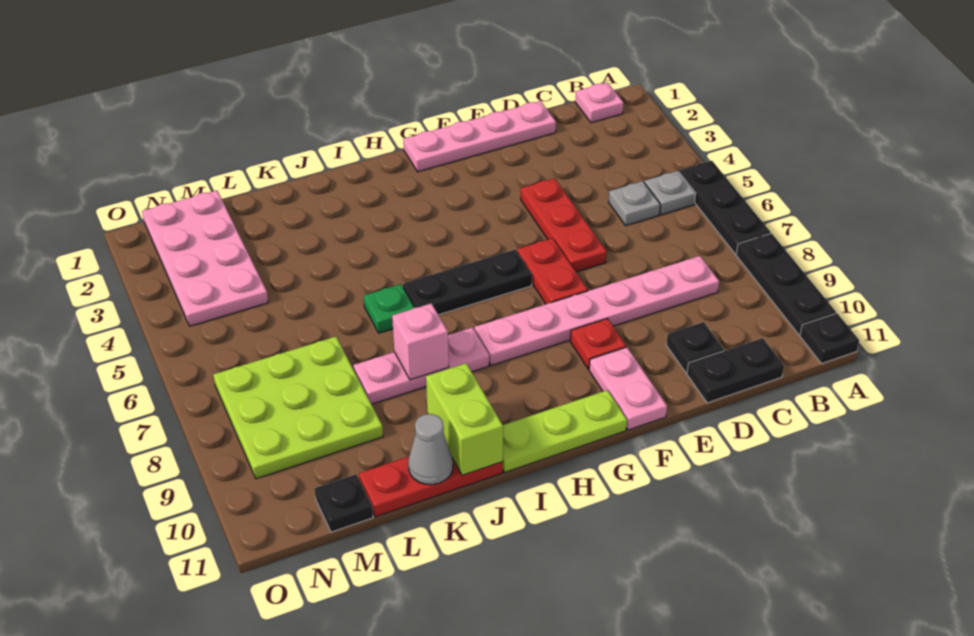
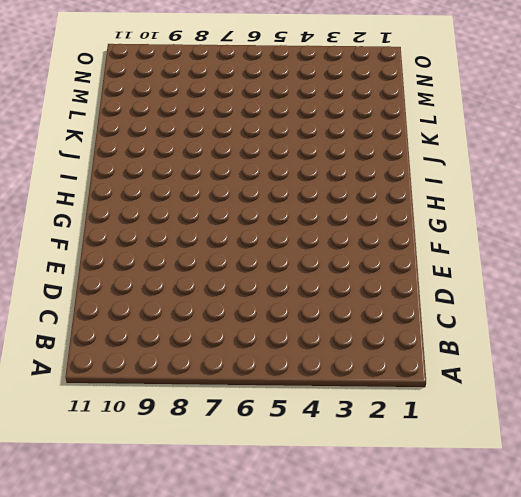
none -> black 1x3 plate [679,161,771,254]
none -> black 1x3 plate [736,233,836,335]
none -> black 1x1 plate [800,313,859,363]

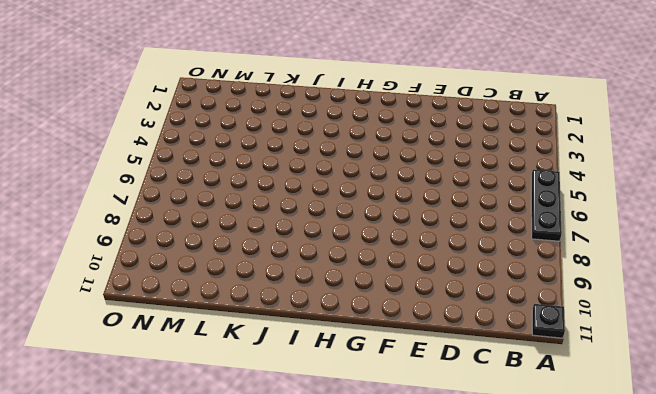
none -> black 1x3 plate [736,233,836,335]
none -> pink 1x1 plate [575,82,624,123]
none -> grey 1x1 plate [644,171,696,215]

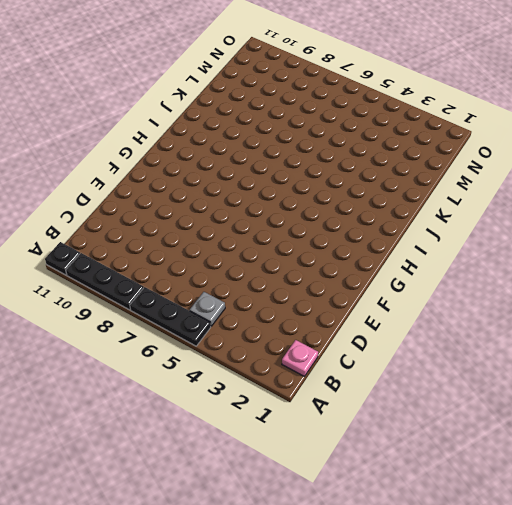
none -> grey 1x1 plate [609,181,660,226]
none -> pink 1x6 plate [475,256,719,366]
none -> black 1x2 plate [687,338,784,403]

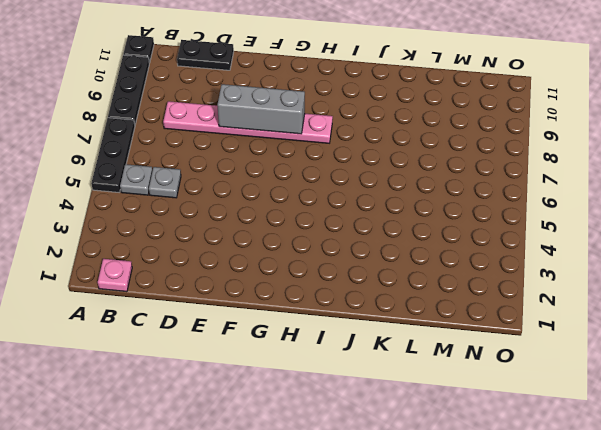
grey 1x3 brick [217,84,305,134] -> none
none -> pink 1x4 plate [403,101,556,172]
none -> black 1x1 plate [666,322,724,373]
none -> red 1x3 plate [521,178,607,272]

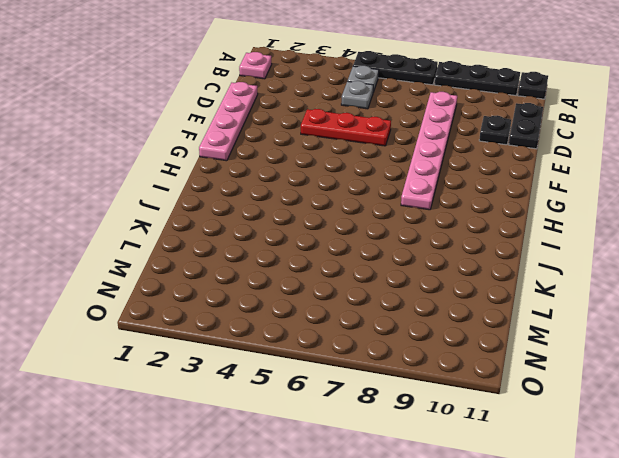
none -> red 1x2 plate [517,238,588,304]
none -> red 1x1 plate [570,319,626,369]
none -> pink 1x2 plate [589,347,667,430]

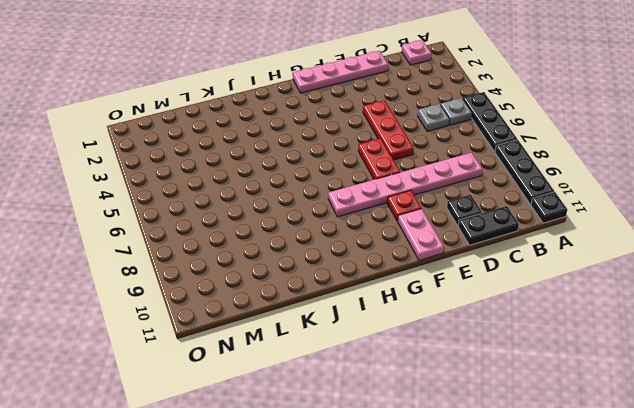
none -> black 1x3 plate [403,249,532,315]
none -> lime 1x3 plate [503,390,627,472]
none -> pink 1x3 plate [353,328,489,404]

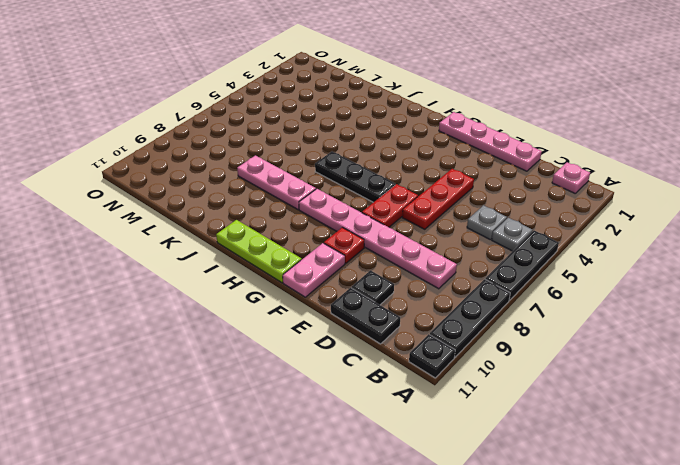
none -> green 1x1 plate [364,284,414,333]
none -> red 1x3 plate [359,457,503,517]
none -> lime 3x3 plate [213,337,383,479]

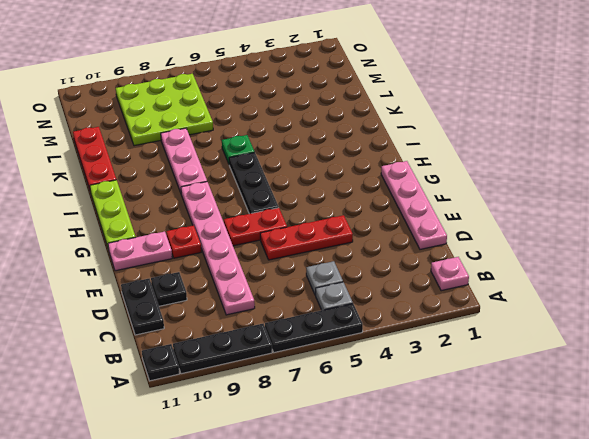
none -> pink 2x4 plate [142,190,268,326]
none -> black 1x1 plate [314,474,373,532]
none -> pink 1x1 brick [392,303,449,380]

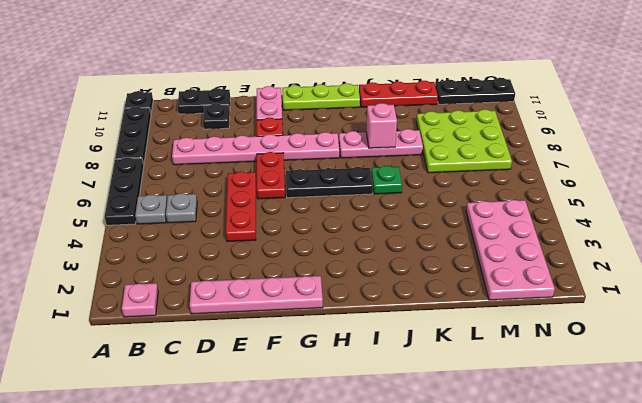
black 1x3 plate [435,78,515,104] -> black 1x1 plate [314,474,373,532]
none -> lime 1x2 brick [426,363,503,475]
none -> grey 1x1 cone [408,414,453,485]

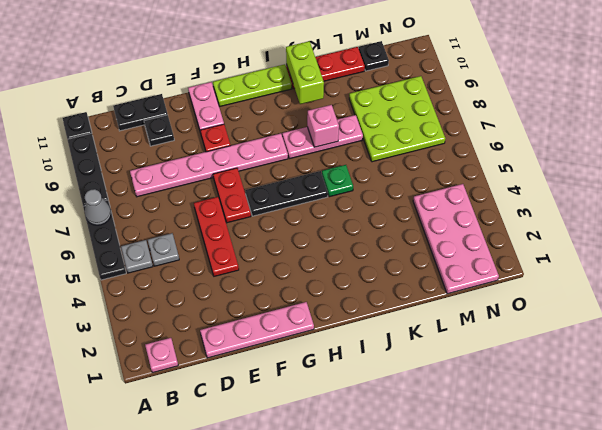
grey 1x1 cone [84,189,111,225] -> grey 1x1 cone moved to [408,414,453,485]

